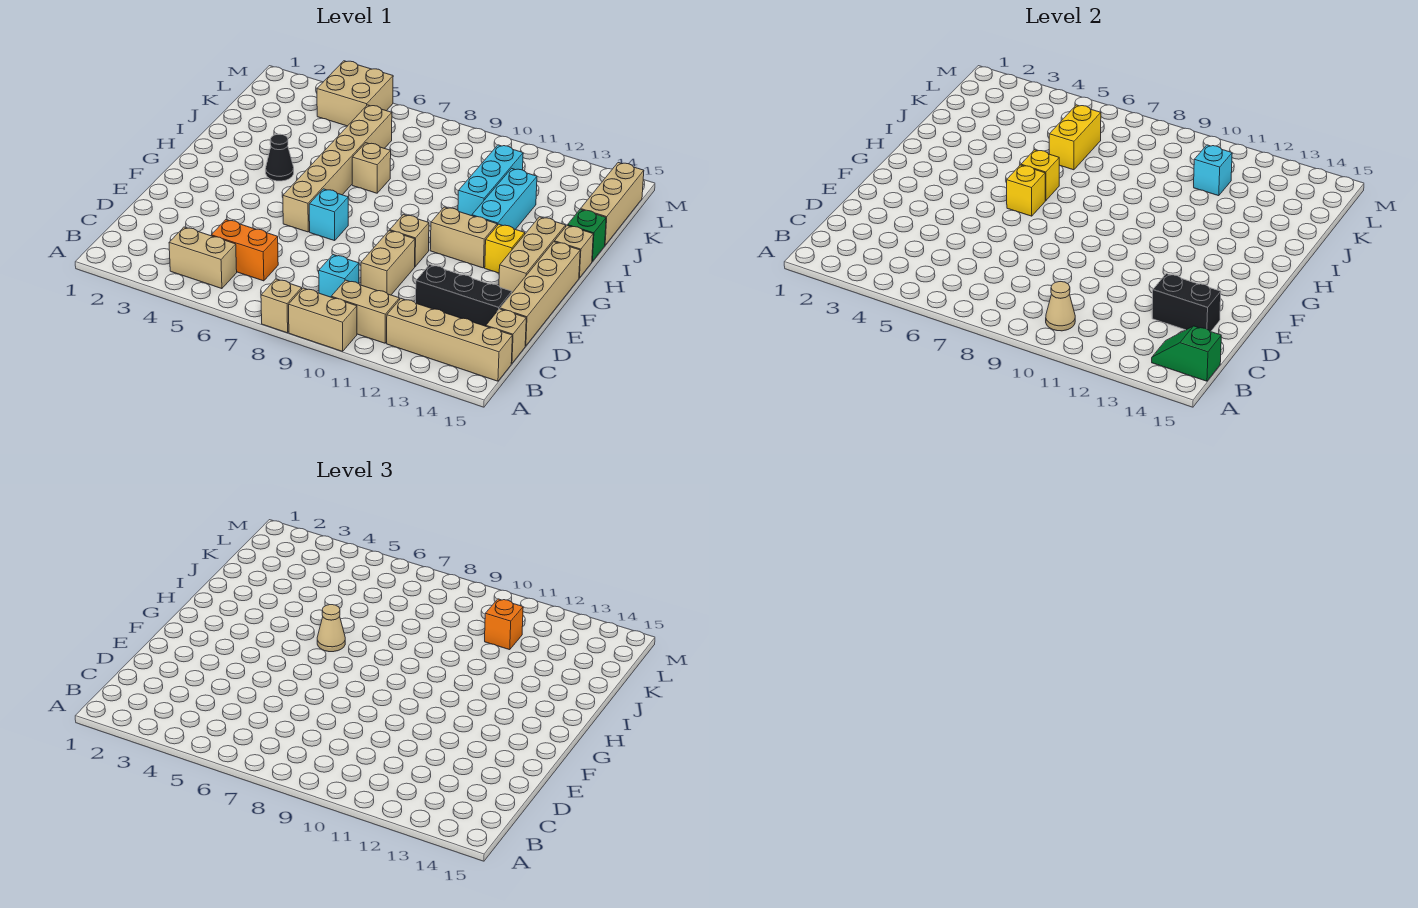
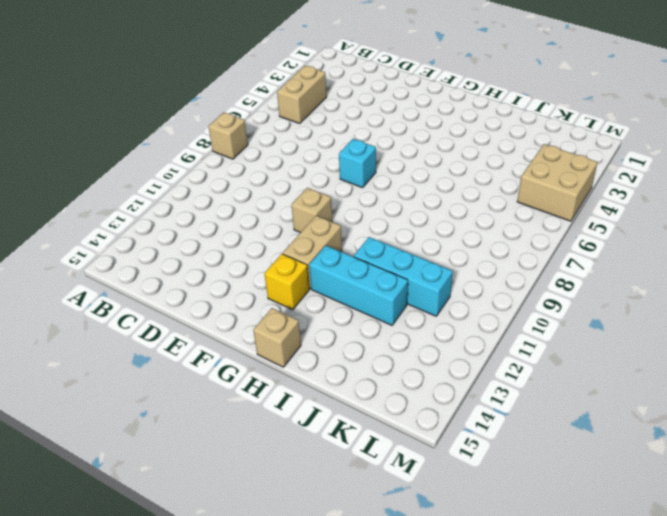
none -> tan 1x2 brick [289,288,357,351]
none -> tan 1x2 brick [331,280,399,343]
none -> tan 1x4 brick [387,299,512,381]
none -> orange 1x2 brick [211,220,278,281]

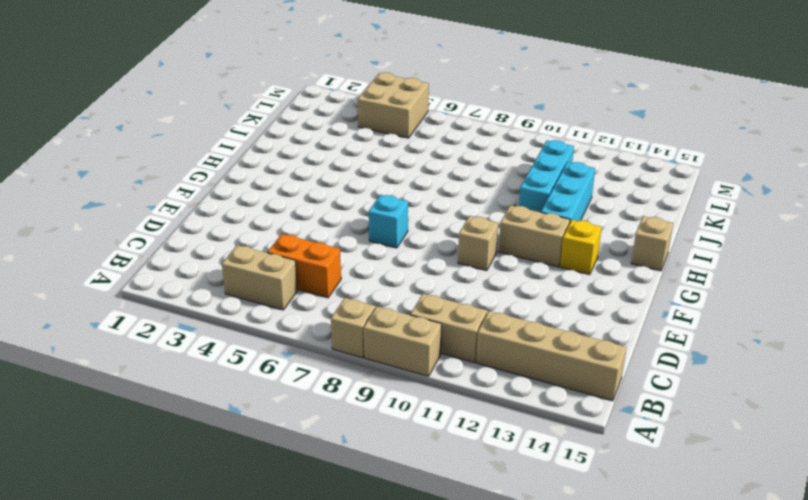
none -> cyan 1x1 brick [319,255,359,297]
none -> tan 1x1 brick [486,309,526,363]
none -> tan 1x2 brick [361,231,415,295]
none -> black 1x3 brick [416,265,512,326]

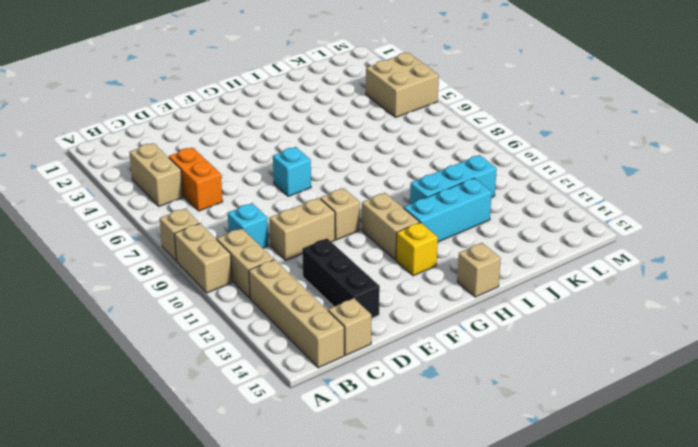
none -> tan 1x4 brick [500,242,580,346]
none -> tan 1x6 brick [283,105,392,232]
none -> tan 1x3 brick [499,217,566,293]
none -> black 1x1 cone [266,134,294,181]

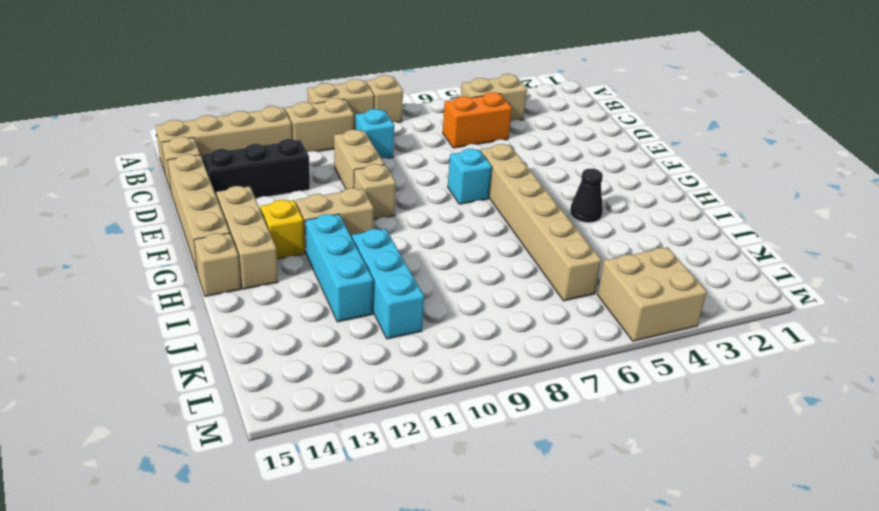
none -> tan 1x1 brick [352,143,391,193]
none -> green 1x1 brick [568,209,606,261]
none -> tan 1x3 brick [581,163,644,245]
none -> tan 1x1 cone [1046,282,1075,331]

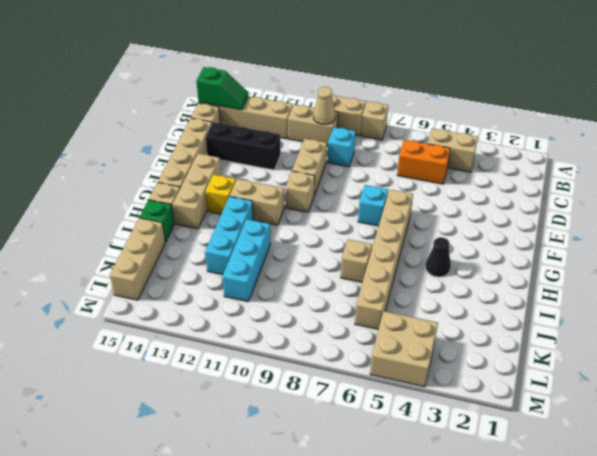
none -> black 1x2 brick [1152,274,1221,332]
none -> yellow 1x1 brick [1007,165,1045,216]
none -> yellow 1x1 brick [1021,150,1059,201]
none -> yellow 1x2 brick [1049,105,1101,170]

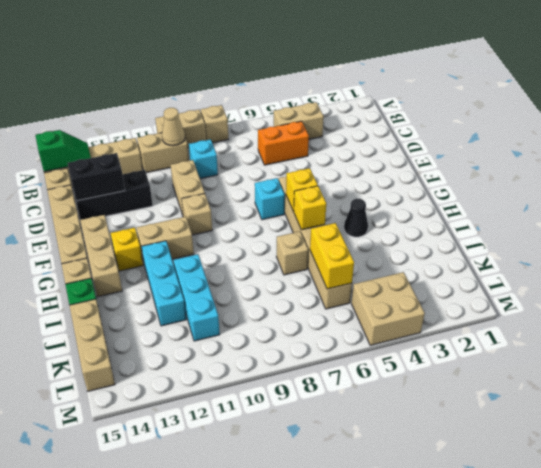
none -> cyan 1x1 brick [1194,145,1232,196]
none -> tan 1x1 cone [317,605,345,652]
none -> orange 1x1 brick [485,599,523,650]

